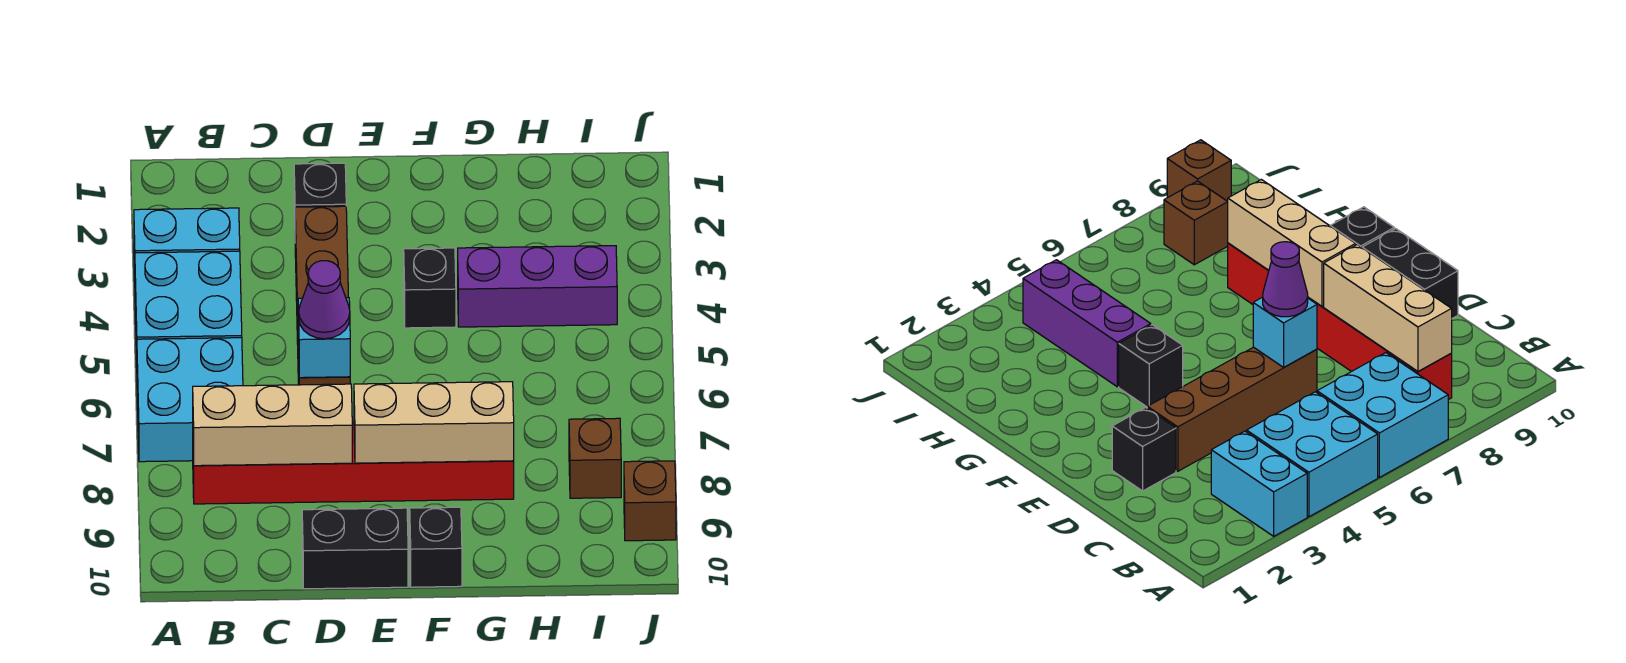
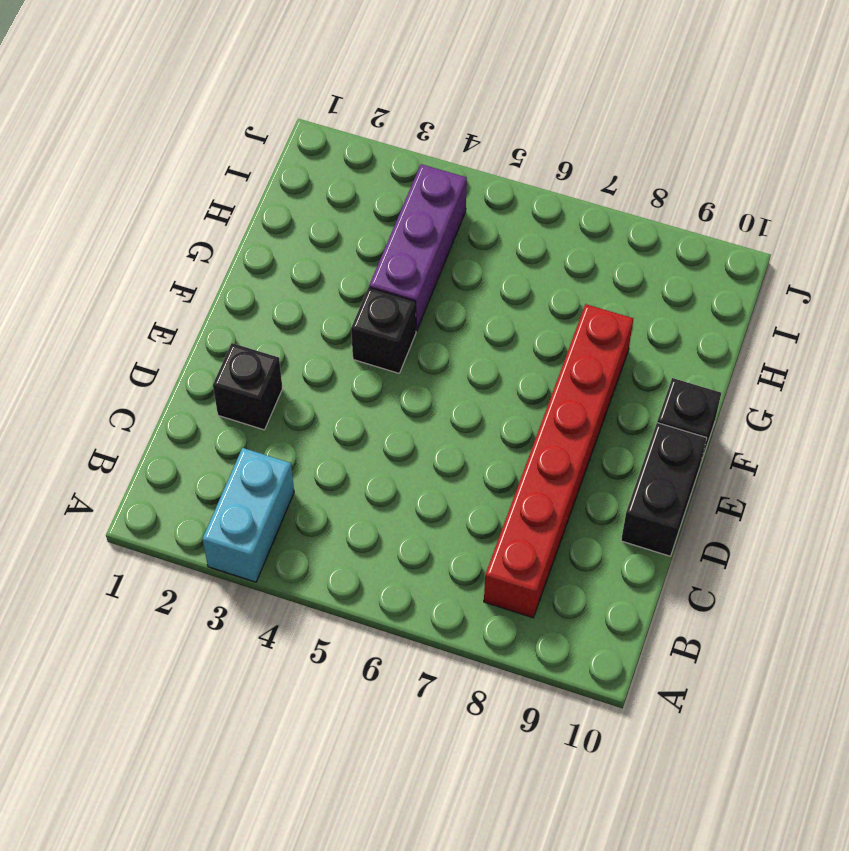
none -> cyan 2x2 brick [135,251,242,360]
none -> cyan 2x2 brick [137,338,243,462]
none -> brown 1x4 brick [295,206,350,385]

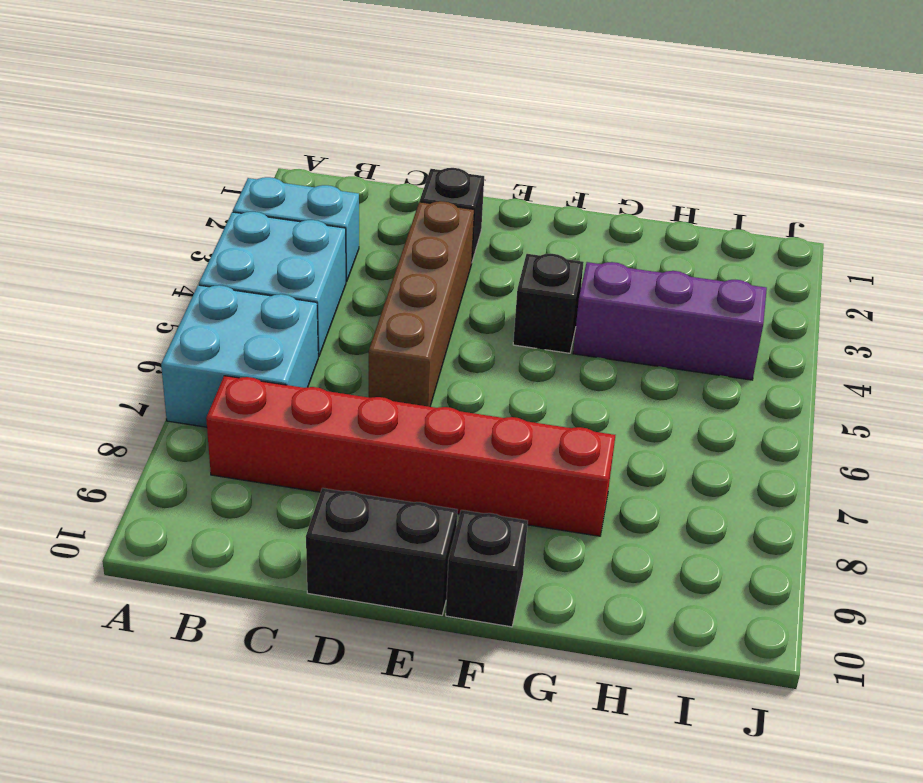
none -> brown 1x1 brick [569,418,621,498]
none -> brown 1x1 brick [624,461,676,541]
none -> tan 1x3 brick [193,384,352,466]

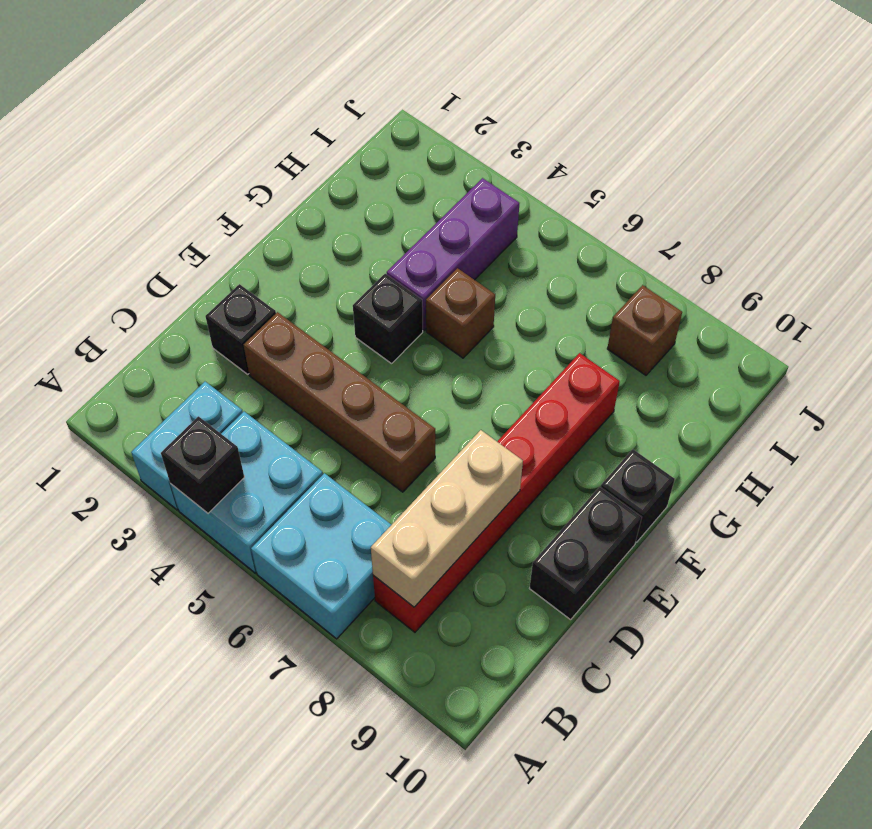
black 1x1 brick [161,416,244,513] -> none
brown 1x1 brick [426,268,495,358] -> brown 1x1 brick moved to [624,461,676,541]
none -> cyan 1x1 brick [298,298,350,378]
none -> tan 1x3 brick [354,382,514,463]
none -> purple 1x1 cone [299,261,350,339]

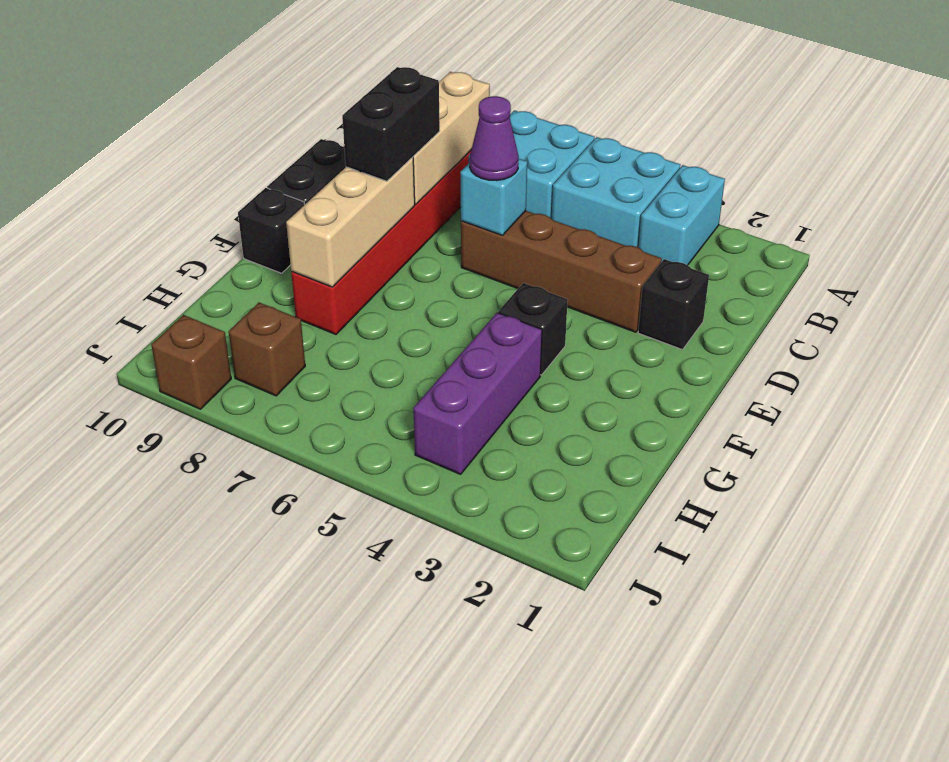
black 1x2 brick [342,67,440,181] -> none

